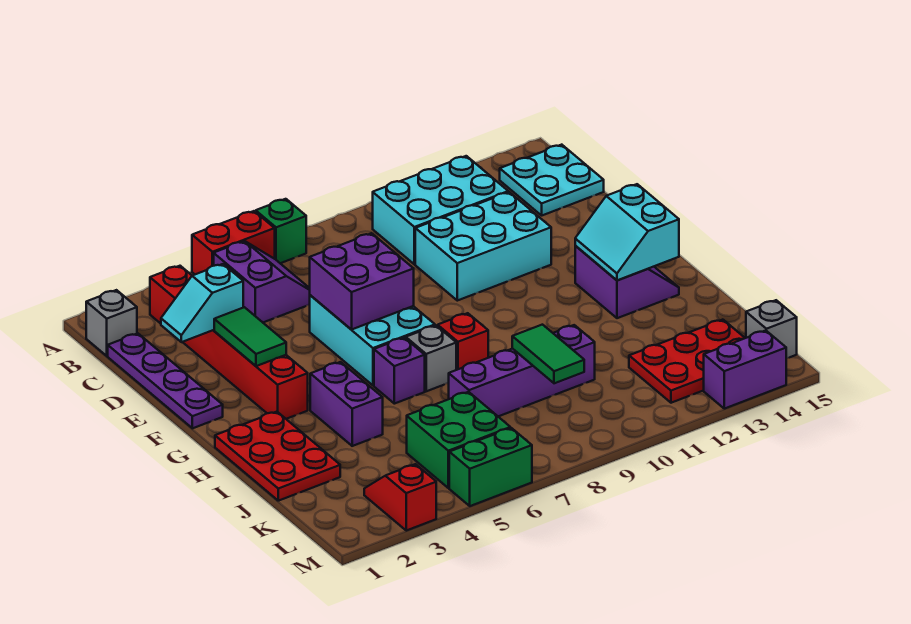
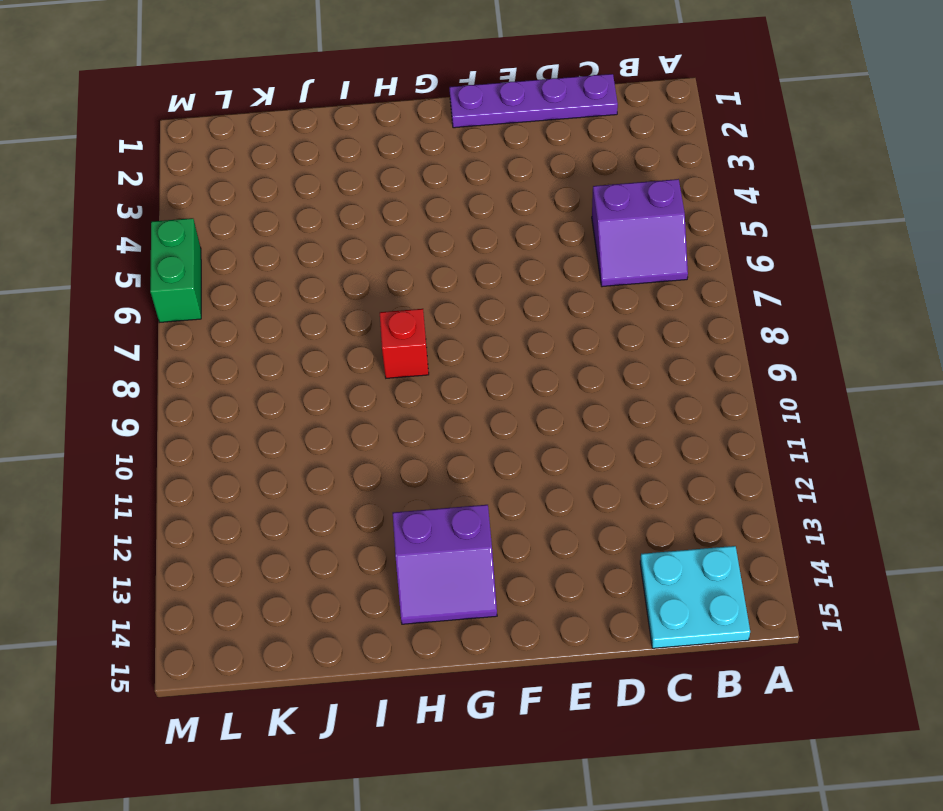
none -> red 1x2 brick [192,211,275,274]
none -> green 1x1 brick [256,199,306,263]
none -> grey 1x1 brick [86,290,137,356]

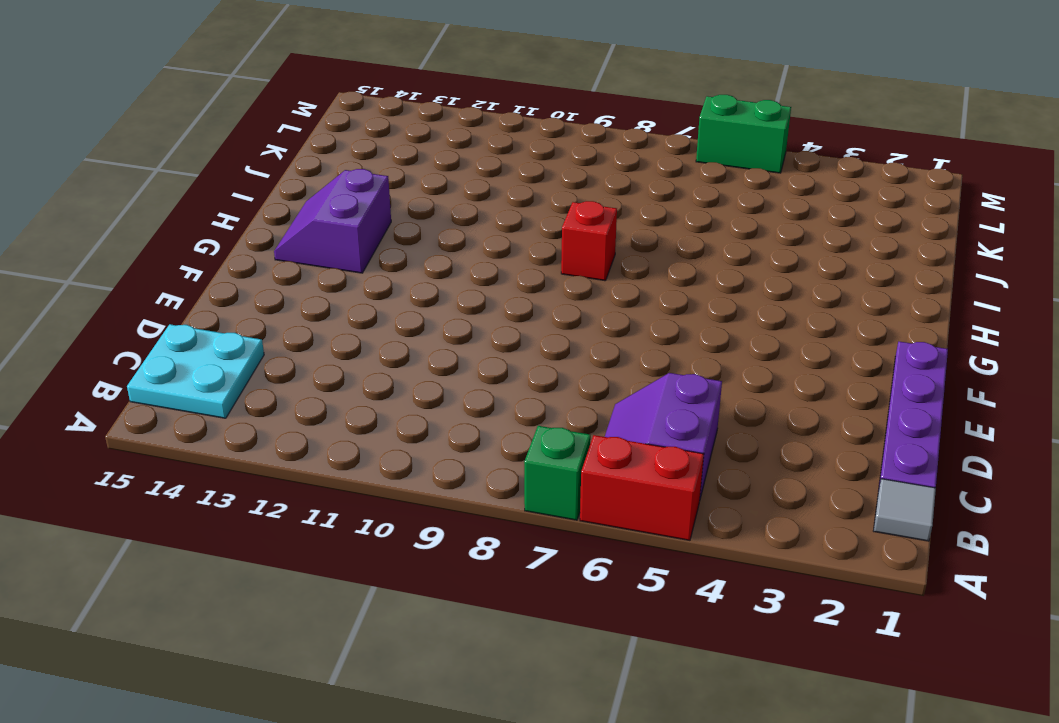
grey 1x1 tile [873,479,936,541] -> grey 1x1 brick [86,290,137,356]
none -> red 1x6 brick [150,266,308,419]
none -> cyan 2x3 brick [373,156,508,264]
none -> cyan 2x3 brick [415,192,551,301]

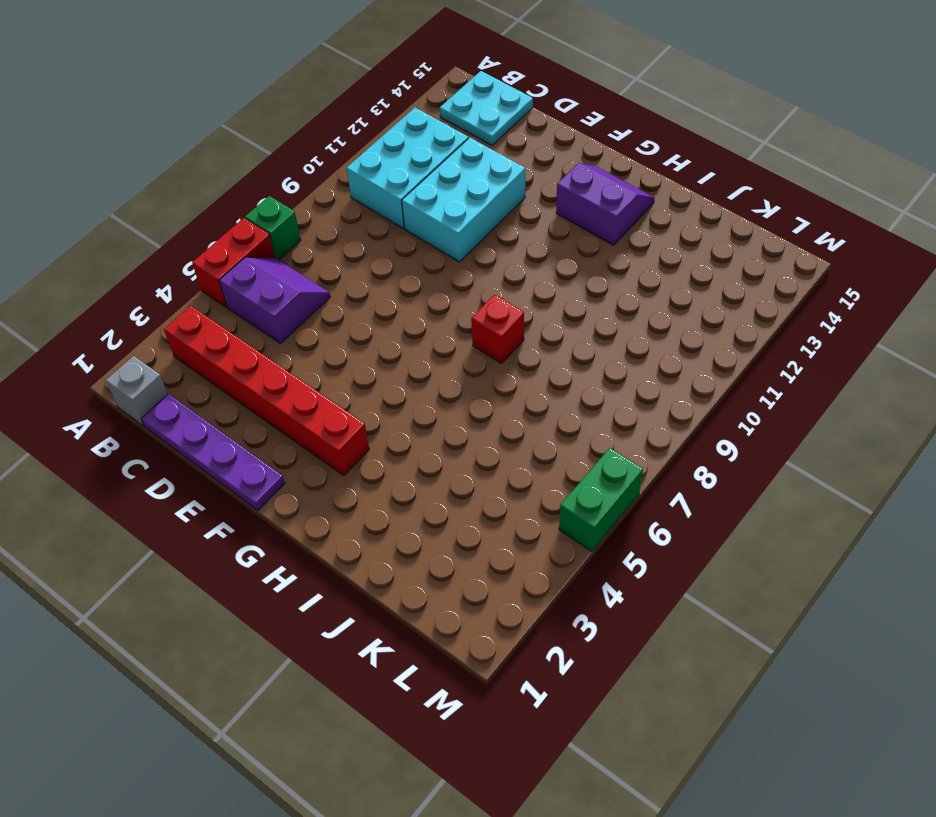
none -> cyan 2x3 brick [310,295,435,385]
none -> red 2x3 plate [215,412,340,501]
none -> purple 1x2 brick [310,362,383,446]

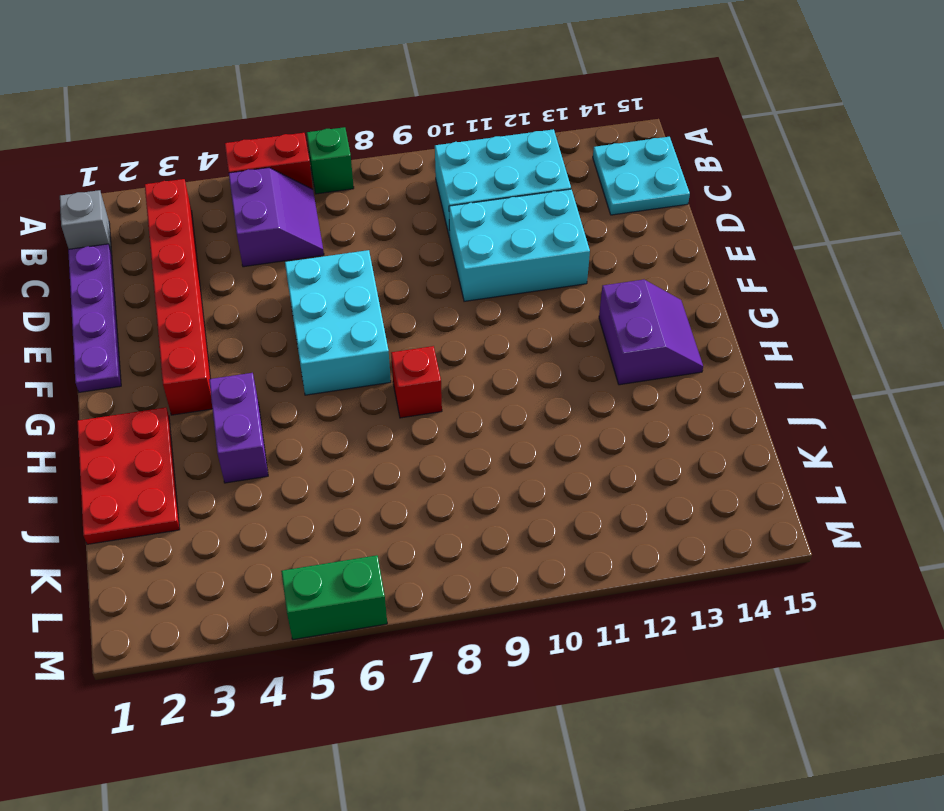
none -> purple 1x1 brick [374,338,425,404]
none -> grey 1x1 brick [406,325,456,391]
none -> purple 1x4 brick [449,325,595,416]

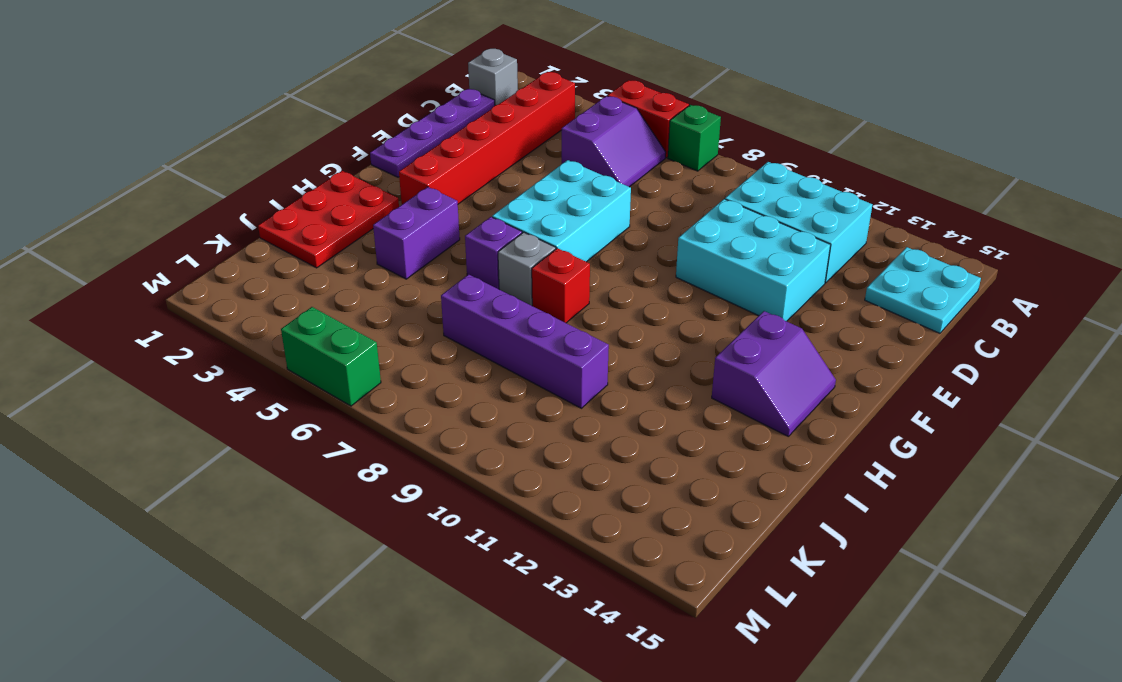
none -> green 2x2 brick [407,392,510,488]
none -> red 2x3 plate [629,320,745,403]
none -> red 1x2 slope [364,464,436,531]

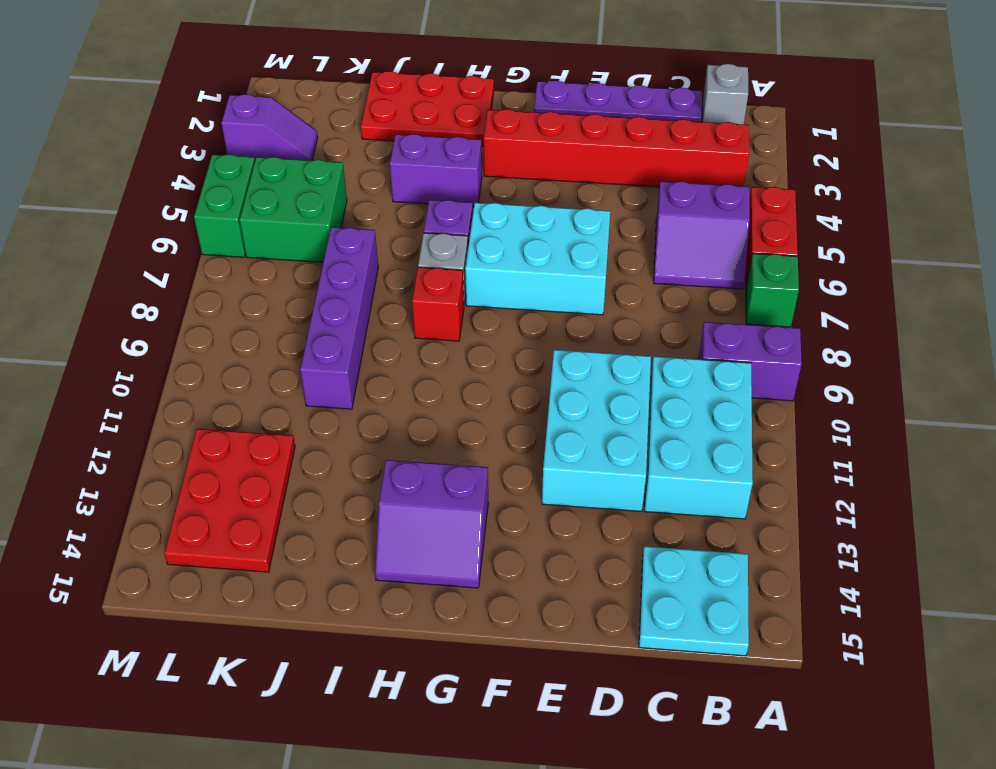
purple 1x2 brick [699,322,802,401] -> purple 1x2 brick turned to [704,330,786,409]
purple 1x2 slope [221,94,318,161] -> red 1x2 slope [364,464,436,531]
none -> grey 1x1 brick [746,300,797,358]
none -> cyan 1x2 slope [161,264,243,342]
none -> green 1x2 tile [214,307,286,366]

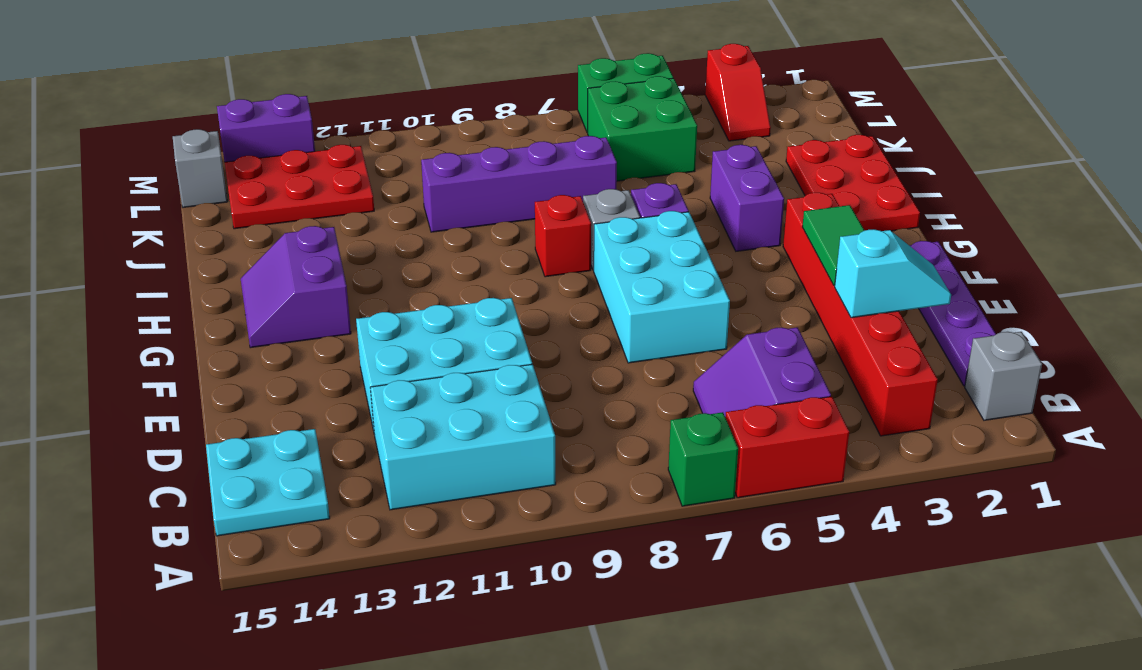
none -> purple 2x2 brick [310,233,414,330]
none -> cyan 2x2 slope [575,184,679,280]
none -> green 1x2 tile [512,325,584,383]

